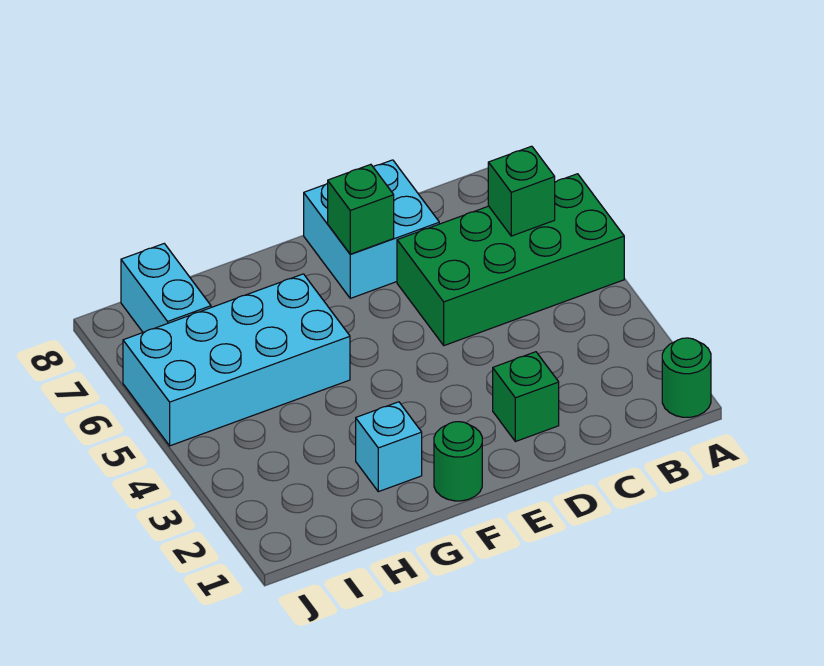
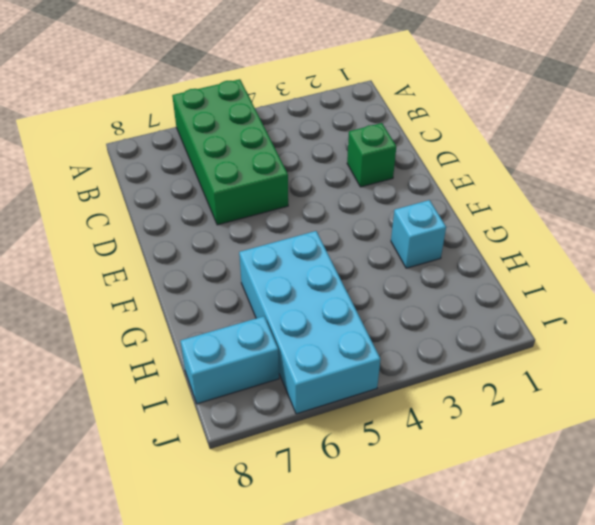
none -> green 1x1 round brick [662,338,711,417]
none -> cyan 2x2 brick [304,160,439,298]

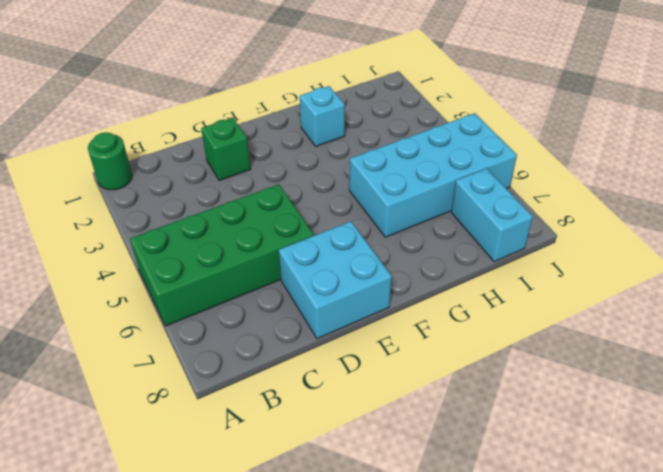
none -> green 1x1 round brick [434,422,482,501]
none -> green 1x1 brick [488,146,555,236]

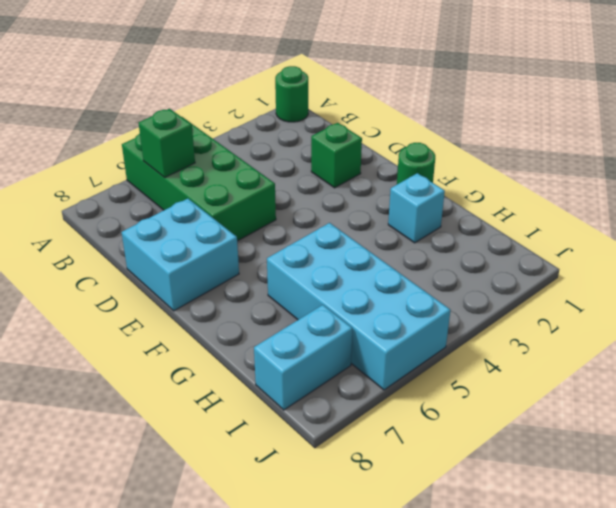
none -> green 1x1 brick [328,164,394,254]

